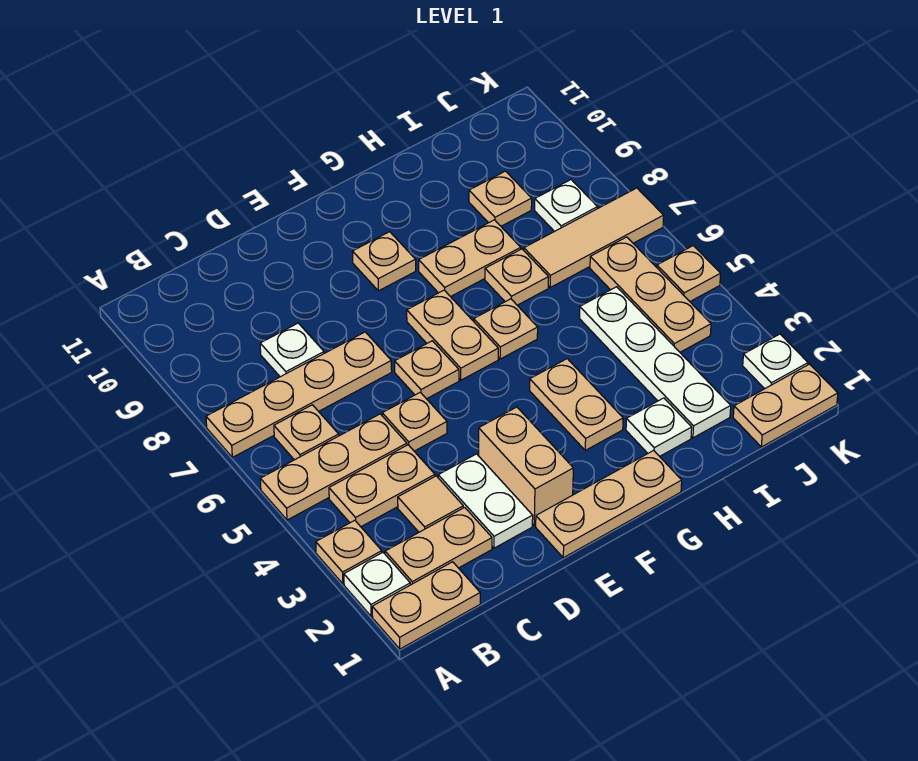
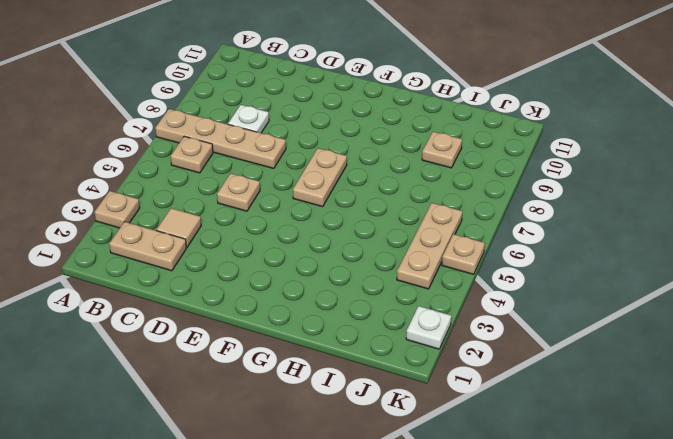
none -> tan 1x2 plate [372,562,480,649]
none -> white 1x1 plate [344,553,410,616]
none -> tan 1x3 plate [260,414,407,520]
none -> tan 1x2 plate [329,445,435,527]

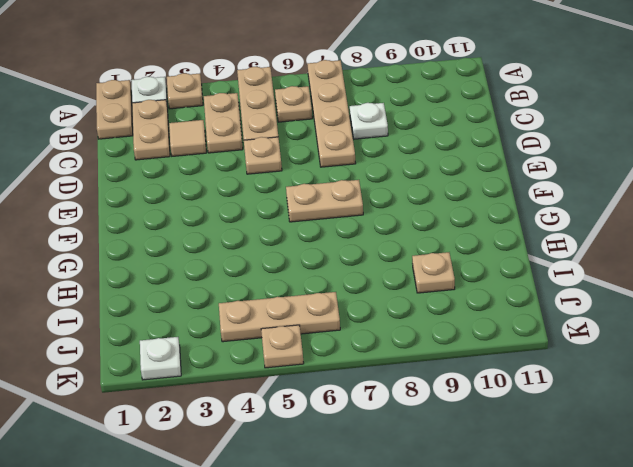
none -> white 1x2 plate [438,454,533,548]
none -> tan 1x3 plate [536,450,682,558]
none -> tan 1x2 brick [479,407,573,526]
none -> tan 1x1 plate [395,341,459,399]

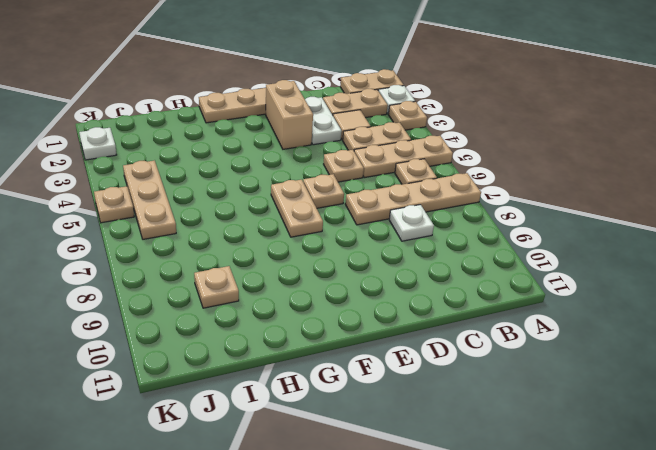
none -> tan 1x1 plate [352,232,416,291]
none -> tan 1x2 plate [530,359,623,450]
none -> tan 1x1 plate [474,299,538,359]
none -> tan 1x2 plate [419,220,521,297]

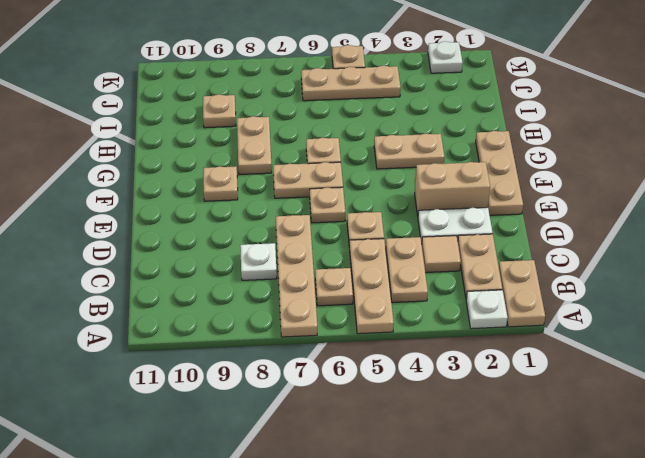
none -> tan 1x1 plate [316,520,382,584]
none -> white 1x1 plate [626,398,692,456]
none -> tan 1x1 plate [485,249,549,305]
none -> white 1x4 plate [580,287,731,438]

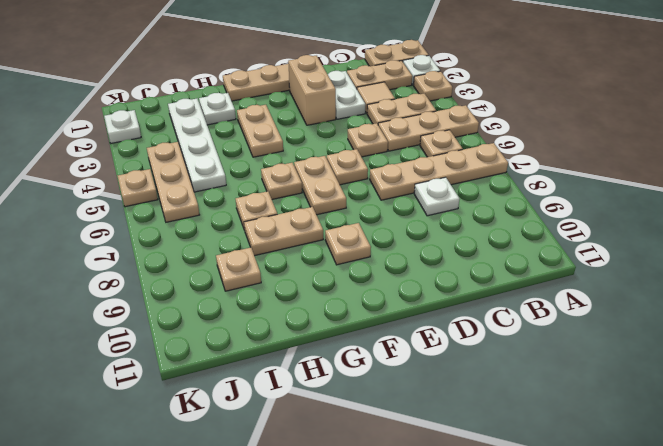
none -> tan 1x3 tile [524,188,664,288]
none -> tan 1x2 plate [733,364,838,447]
none -> white 1x1 plate [535,180,598,232]

